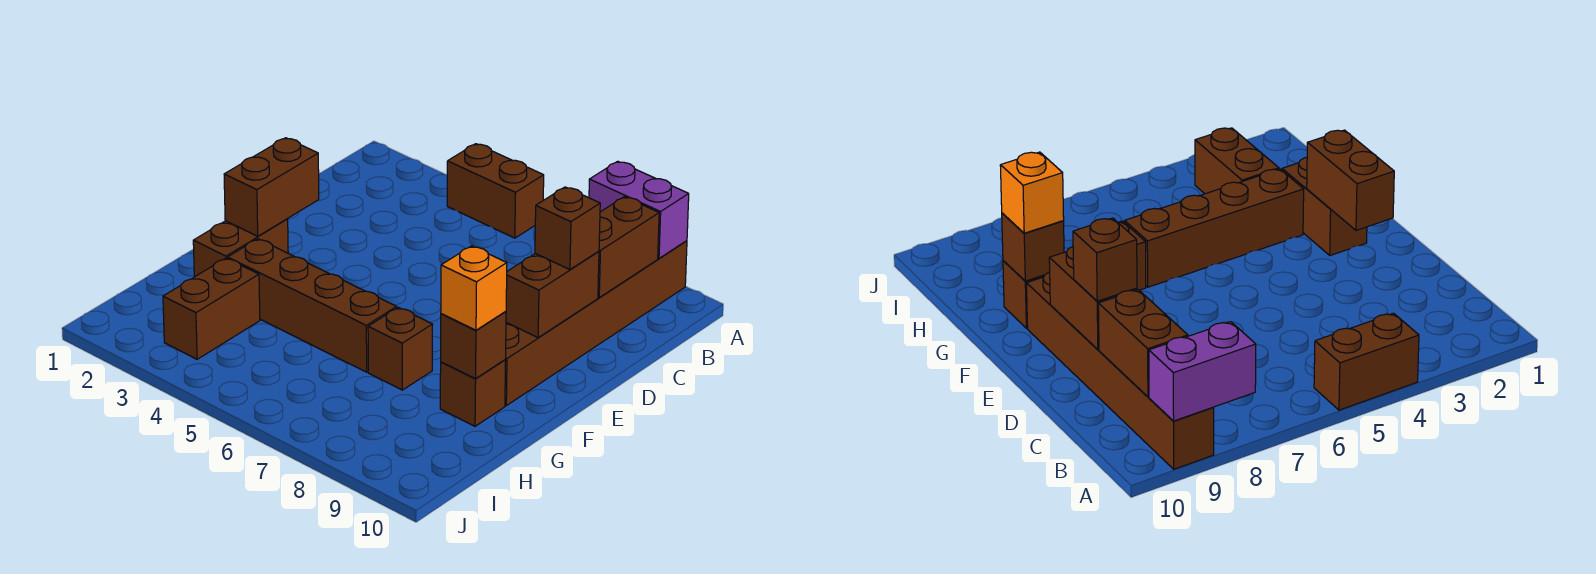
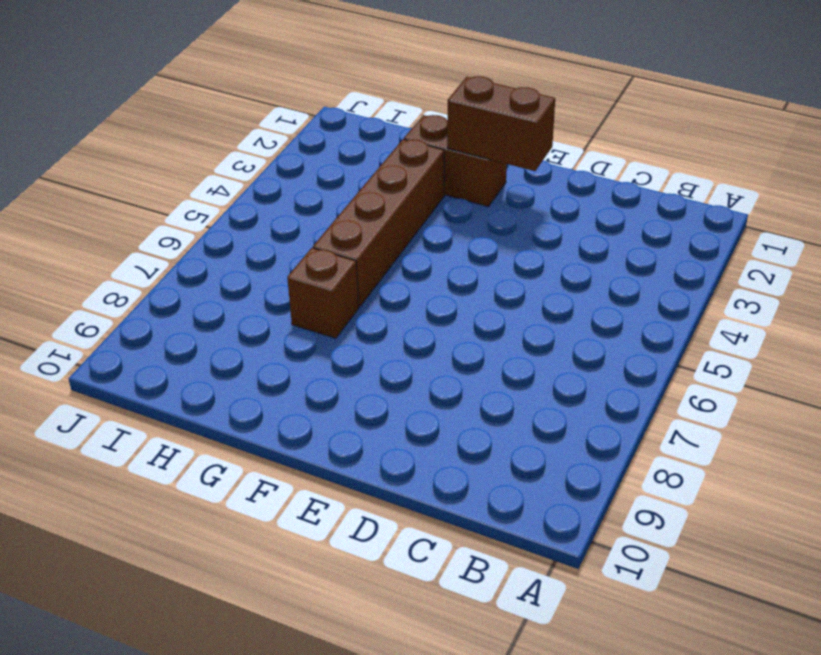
none -> brown 1x2 brick [447,144,544,238]
none -> brown 1x6 brick [505,241,687,406]
none -> brown 1x1 brick [440,360,506,426]

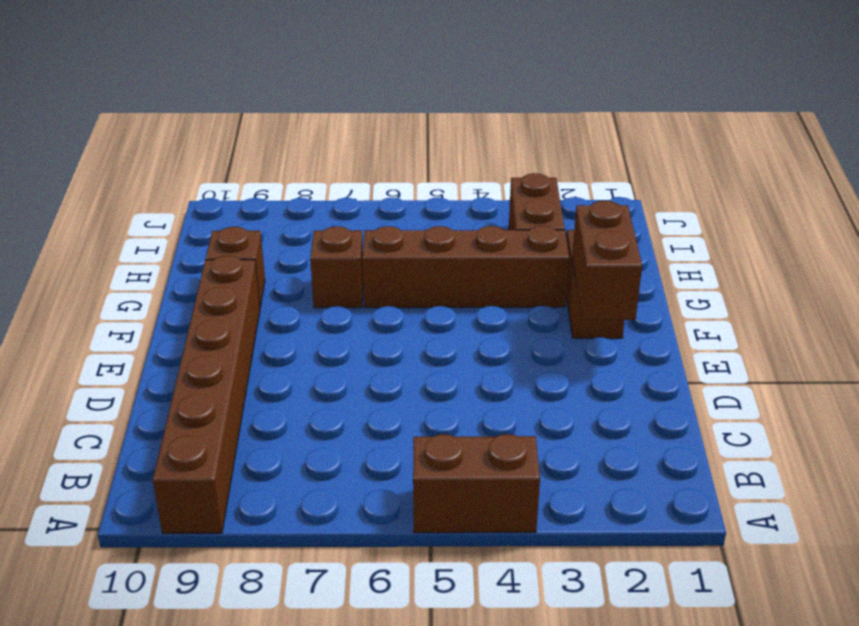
none -> purple 1x2 brick [589,161,689,258]
none -> brown 1x2 brick [598,197,659,297]
none -> brown 1x2 brick [506,251,599,338]

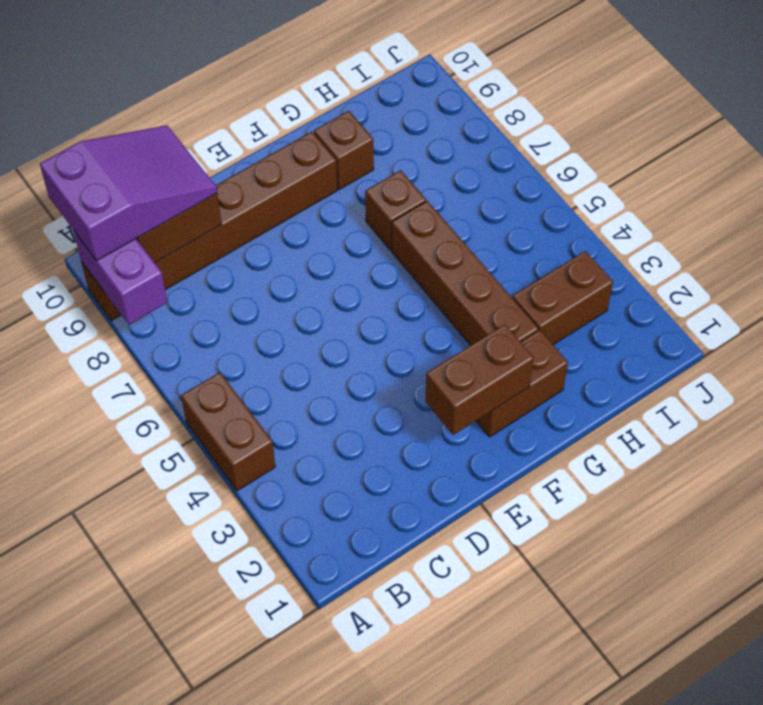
purple 2x3 slope [40,125,217,261] -> none
none -> brown 1x2 brick [506,251,599,338]
none -> brown 1x1 brick [441,311,506,379]
none -> brown 1x1 brick [535,187,600,270]

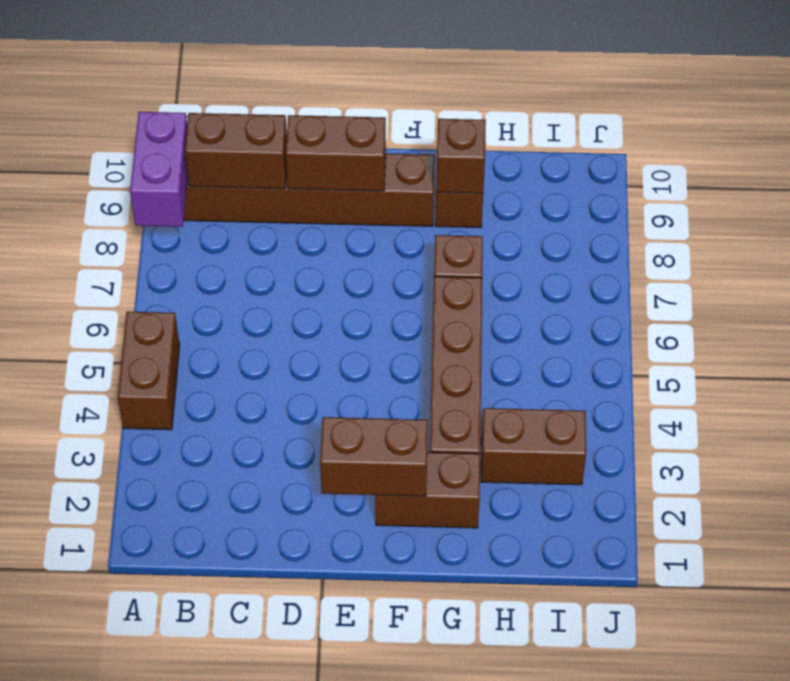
none -> brown 1x1 brick [535,187,600,270]
none -> orange 1x1 brick [441,246,507,330]

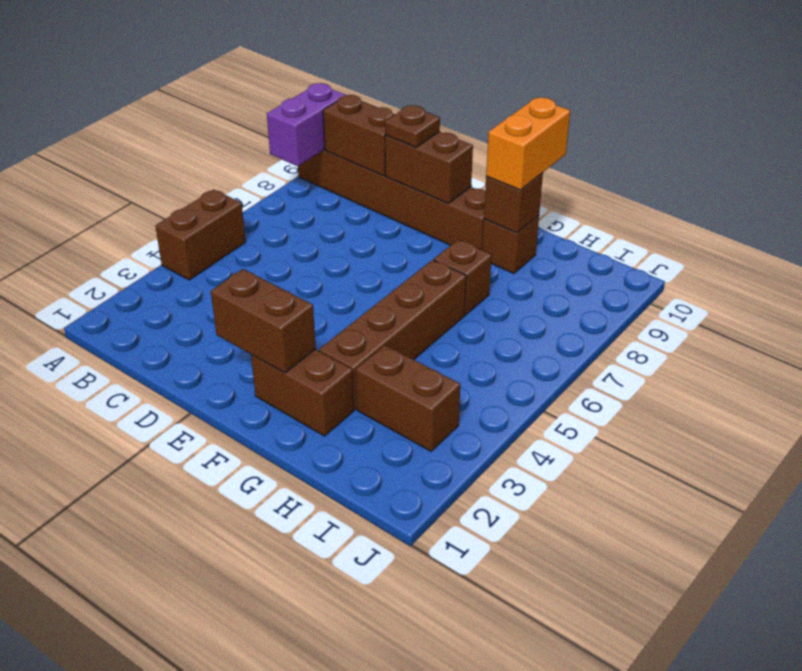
brown 1x1 plate [385,105,440,147] -> brown 1x1 brick [535,187,600,270]
orange 1x2 brick [486,98,570,190] -> orange 1x1 brick [441,246,507,330]

